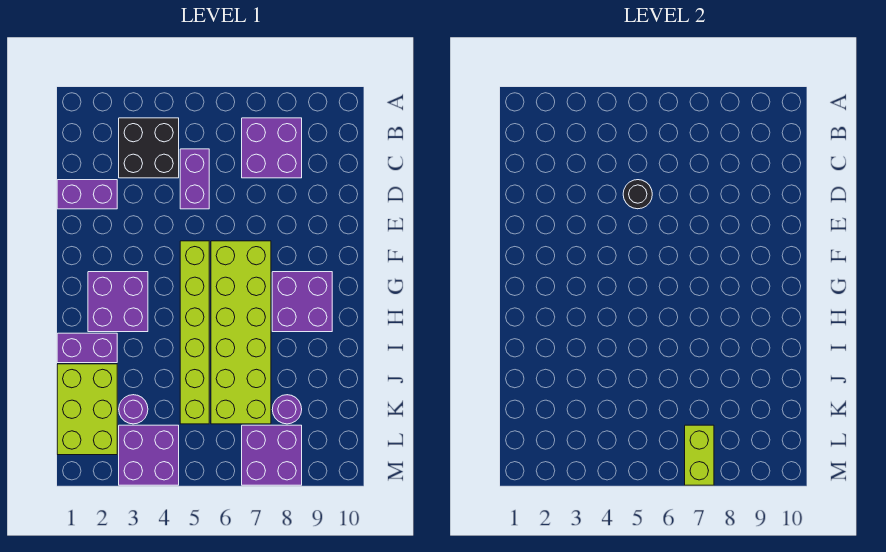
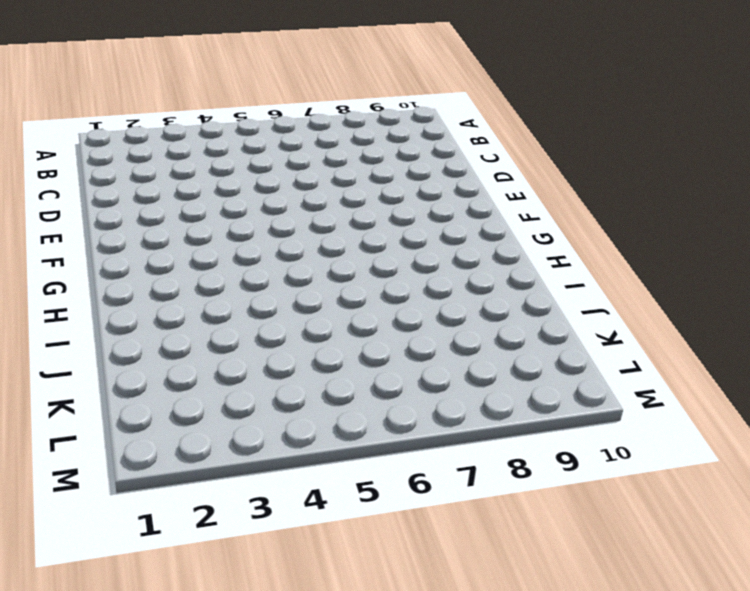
none -> black 2x2 brick [119,118,179,178]
none -> purple 2x2 brick [242,118,302,178]
none -> purple 1x2 brick [180,149,209,209]

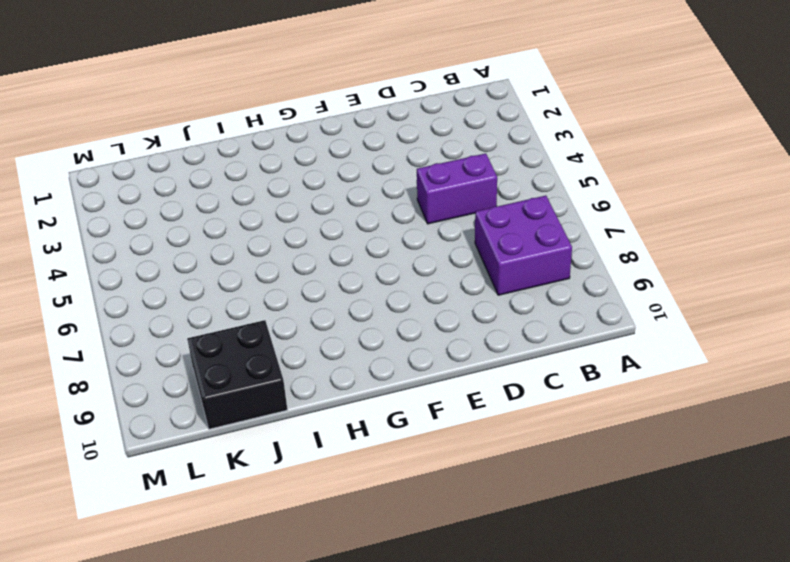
black 2x2 brick [187,320,287,429] -> black 2x2 brick moved to [119,118,179,178]
none -> purple 1x2 brick [57,180,117,209]
none -> lime 1x6 brick [180,241,209,424]
none -> lime 2x6 brick [211,241,271,424]

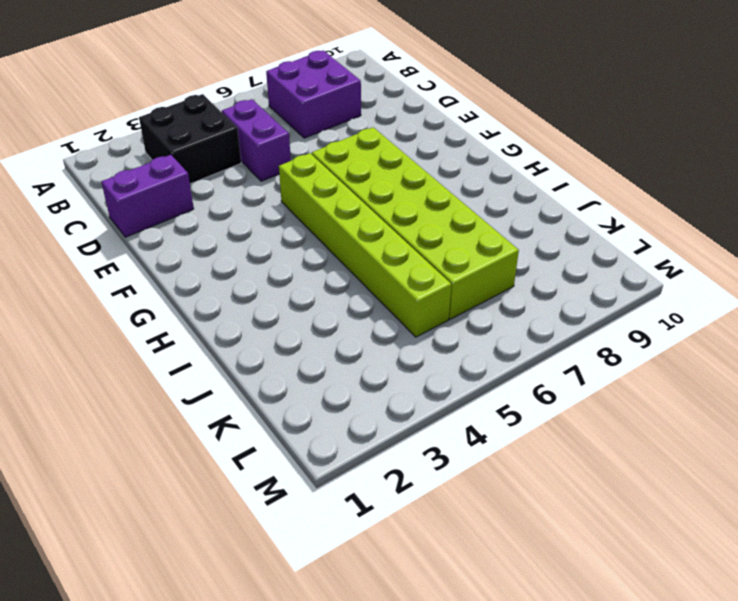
none -> purple 2x2 brick [88,272,148,332]
none -> purple 2x2 brick [272,272,332,332]
none -> purple 1x2 brick [57,333,117,363]

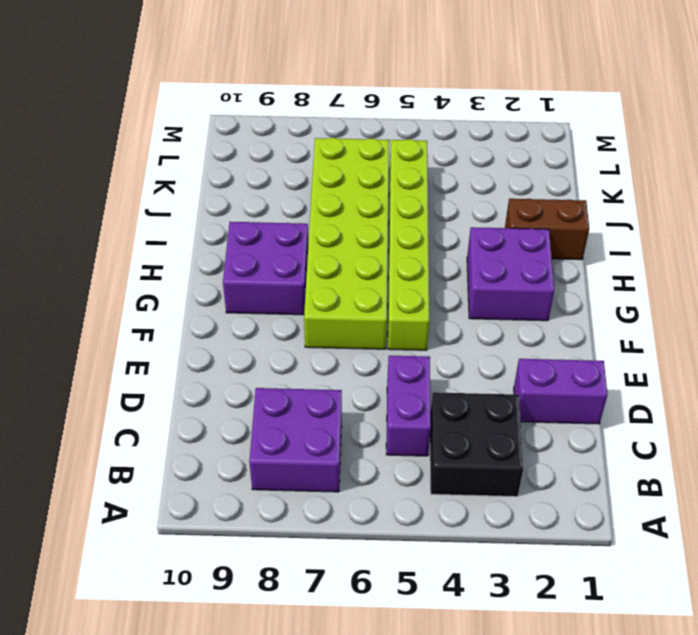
brown 1x2 brick [505,199,589,260] -> purple 1x2 brick [57,333,117,363]
none -> lime 2x3 brick [57,364,117,455]
none -> purple 1x1 round brick [119,395,148,424]
none -> purple 1x1 round brick [272,395,302,424]

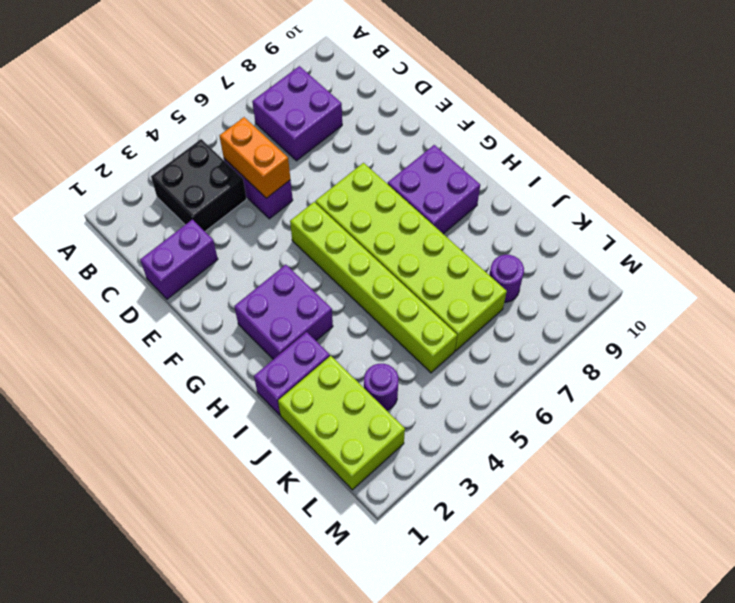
orange 1x2 brick [220,117,290,198] -> black 1x1 round brick [623,180,652,209]
none -> purple 2x2 brick [119,425,179,485]
none -> purple 2x2 brick [242,425,302,485]
none -> lime 1x2 brick [685,425,714,485]

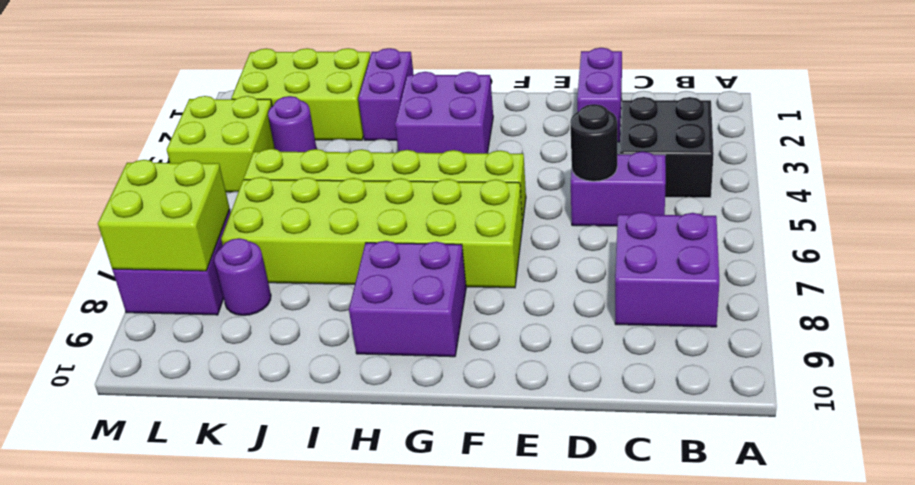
lime 2x2 brick [167,96,275,192] -> purple 2x2 brick [119,425,179,485]
lime 2x2 brick [98,160,230,271] -> lime 1x2 brick [685,425,714,485]

